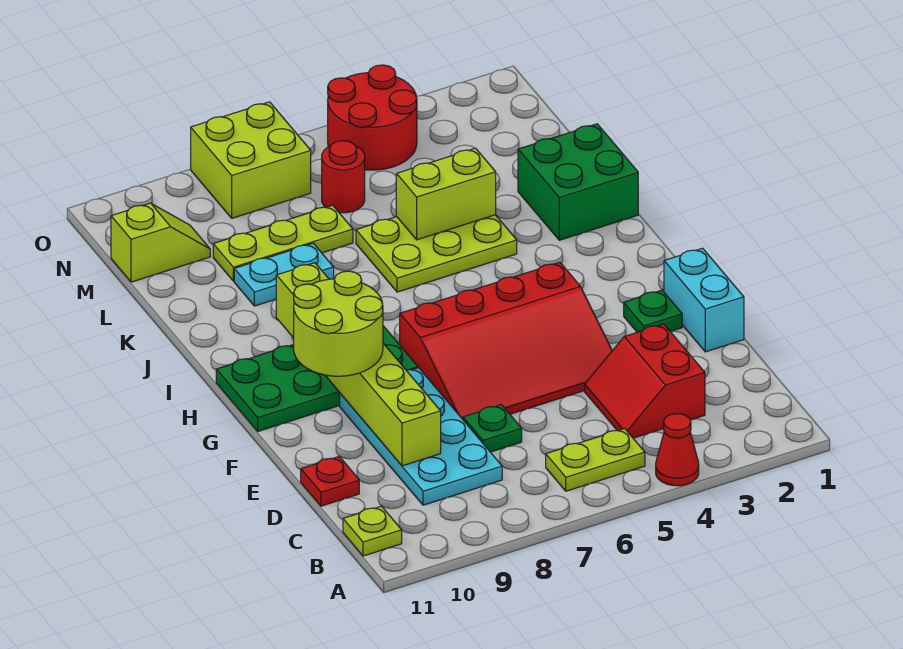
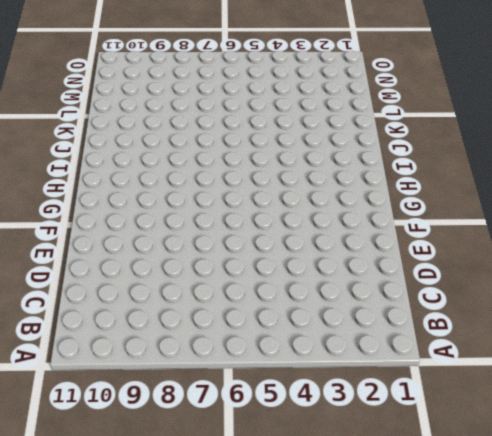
none -> red 1x1 cone [656,414,699,486]
none -> lime 1x2 plate [546,429,645,491]
none -> lime 1x1 plate [343,506,402,556]

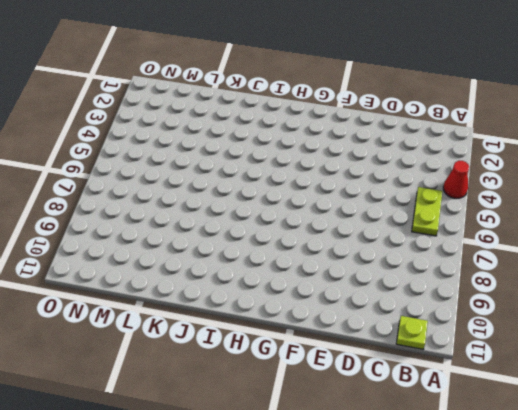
none -> red 2x2 slope [585,324,705,438]
none -> cyan 2x4 plate [340,368,502,505]
none -> green 1x1 plate [463,405,522,452]

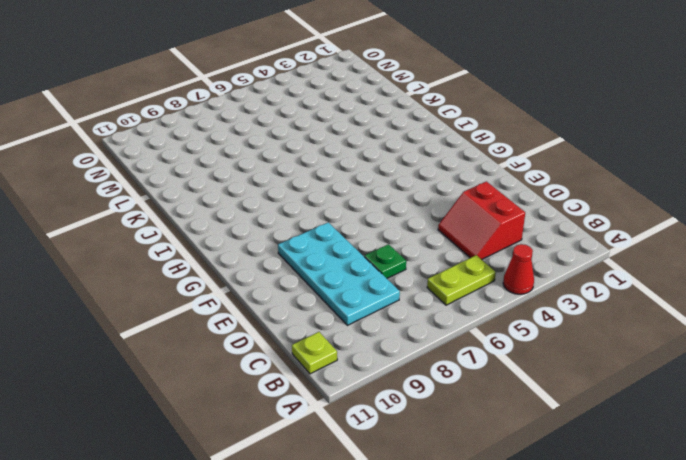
none -> red 1x1 plate [301,457,359,506]
none -> cyan 1x2 brick [664,248,744,352]
none -> red 3x4 slope [400,262,612,419]

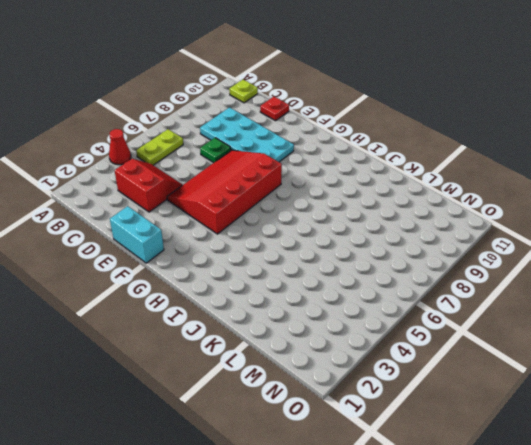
none -> green 1x1 plate [624,290,682,332]
none -> green 2x4 plate [216,326,418,431]
none -> green 2x2 brick [518,124,638,240]

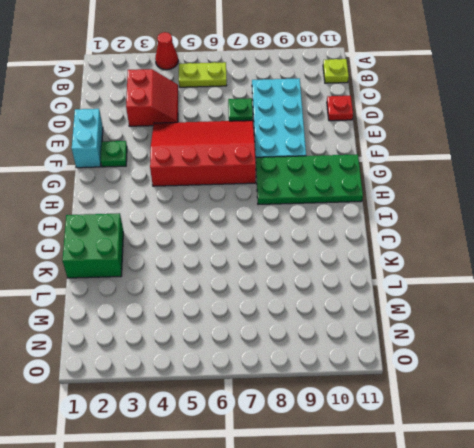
none -> lime 2x3 plate [356,215,517,292]
none -> cyan 1x2 plate [234,243,334,306]
none -> lime 1x3 plate [213,205,353,281]

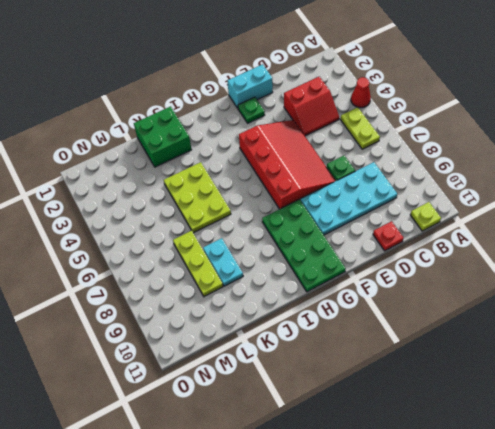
none -> red 1x1 round brick [322,141,365,213]
none -> lime 1x2 slope [111,203,210,282]
none -> red 2x2 round brick [328,65,417,170]

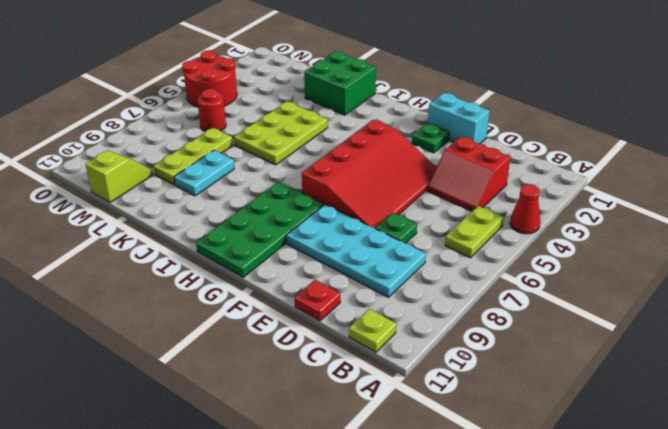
none -> lime 2x2 brick [191,102,311,218]
none -> lime 1x6 brick [276,263,441,466]
none -> lime 1x2 brick [396,148,496,240]

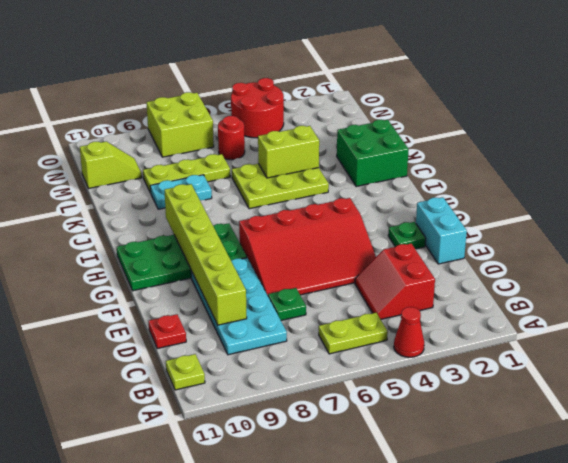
none -> lime 2x2 round brick [294,271,383,376]

